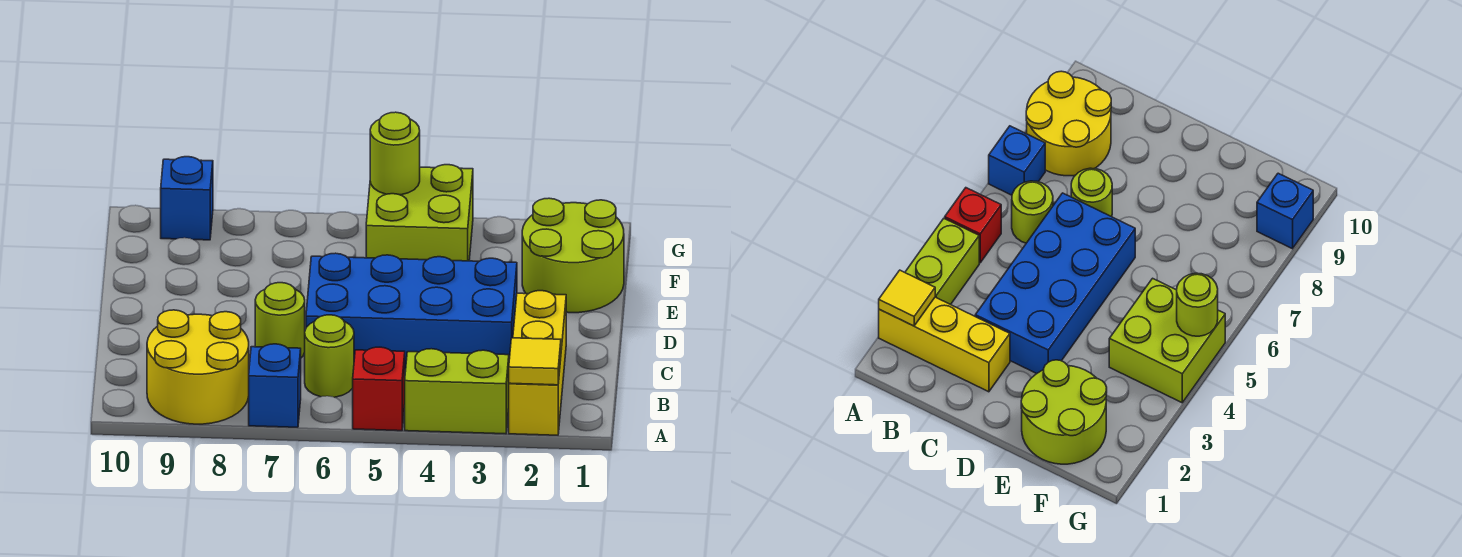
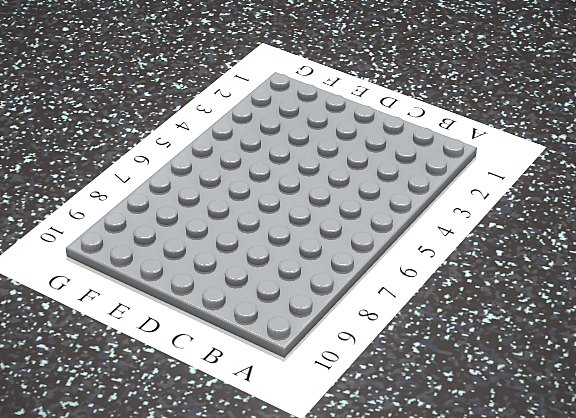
none -> yellow 1x3 brick [509,291,566,435]
none -> lime 1x2 brick [405,349,509,434]
none -> red 1x1 brick [353,347,405,431]

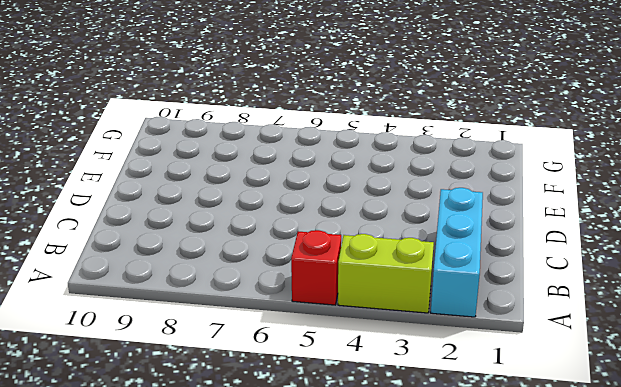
cyan 1x3 brick [431,188,483,317] -> yellow 1x3 brick [509,291,566,435]
none -> blue 1x1 brick [249,344,301,427]
none -> yellow 2x2 round brick [147,310,249,424]
none -> lime 1x1 round brick [305,315,354,397]

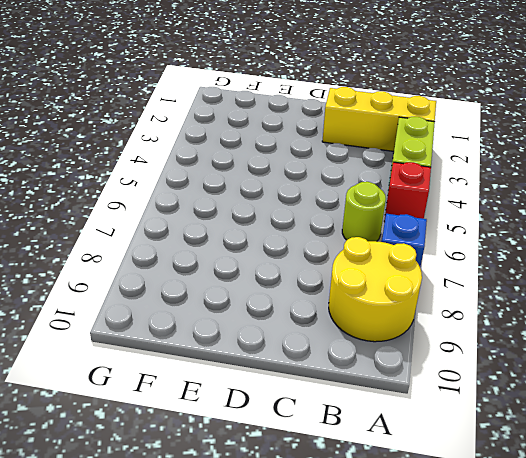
none -> blue 2x4 brick [306,253,517,369]
none -> lime 1x1 round brick [255,283,305,358]
none -> lime 2x2 round brick [522,198,624,313]

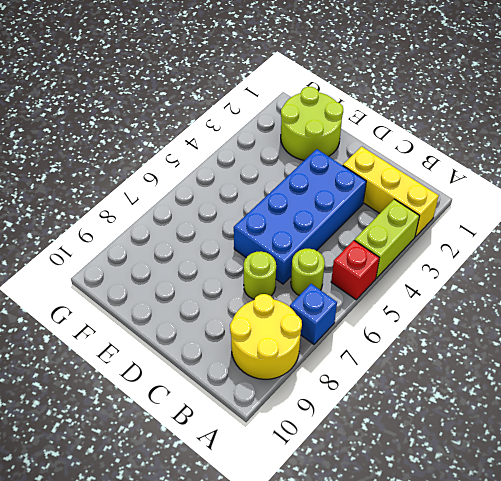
none -> lime 2x2 brick [366,165,473,261]
none -> blue 1x1 brick [161,157,213,240]
none -> yellow 1x1 tile [509,338,561,385]

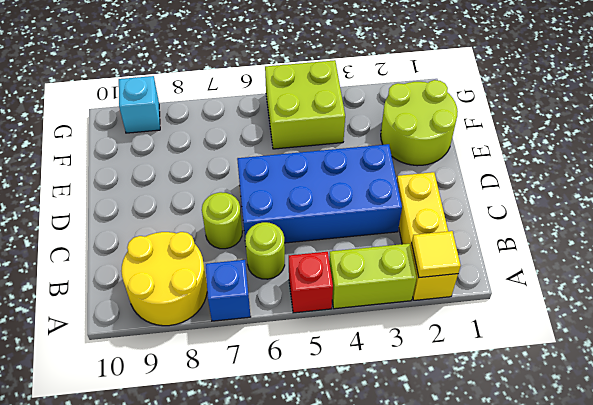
cyan 1x1 brick [119,76,160,133] -> blue 1x1 brick [161,157,213,240]
none -> lime 1x1 round brick [370,112,420,195]

